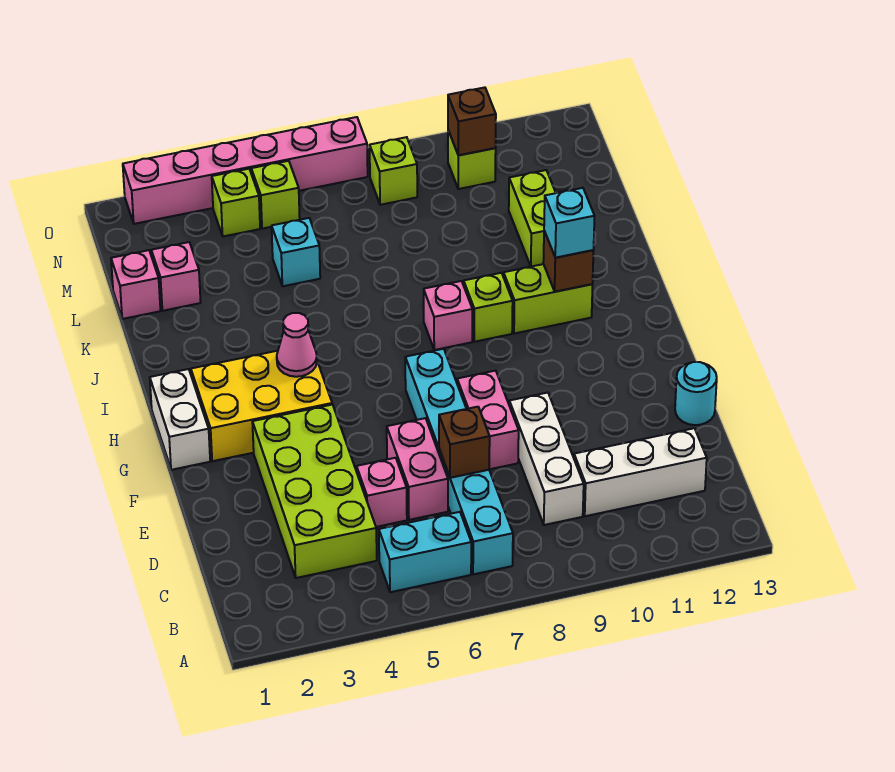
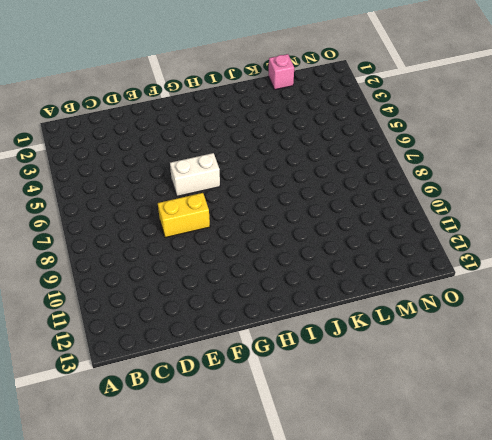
yellow 1x2 brick [158,193,210,238] -> pink 1x2 brick [457,371,519,469]
white 1x2 brick [170,153,220,196] -> white 1x2 brick moved to [150,369,210,470]
none -> cyan 1x2 brick [379,512,471,592]
none -> cyan 1x6 brick [405,349,513,574]
none -> lime 2x4 brick [252,405,377,578]

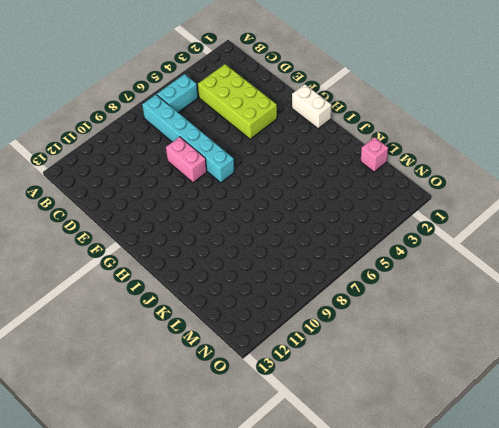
none -> white 1x3 brick [509,393,584,525]
none -> white 1x3 brick [574,428,707,516]
none -> pink 1x1 brick [357,458,407,527]

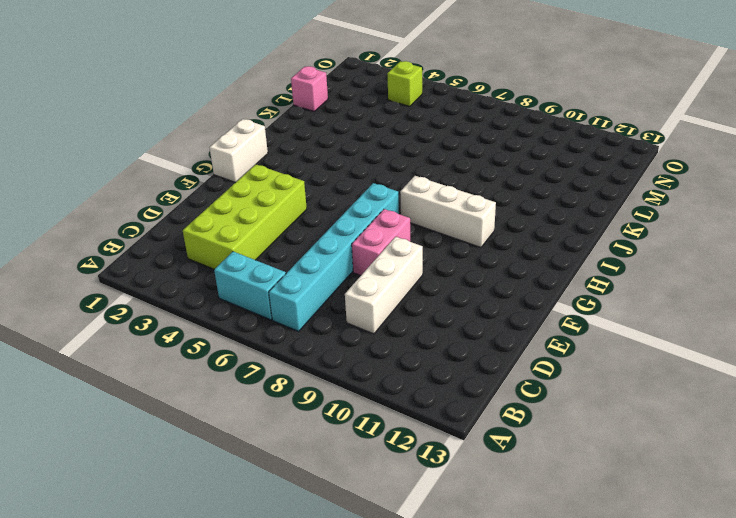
white 1x3 brick [400,176,496,248] -> white 1x3 brick moved to [574,428,707,516]
none -> pink 1x1 brick [357,458,407,527]
none -> pink 1x2 brick [387,418,448,520]
none -> cyan 1x1 round brick [675,362,717,425]

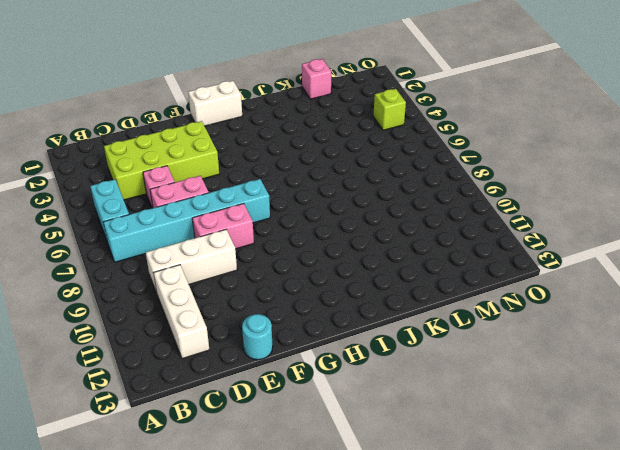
none -> yellow 2x3 brick [191,351,332,461]
none -> pink 1x1 brick [424,281,472,350]
none -> lime 1x1 brick [464,273,513,342]

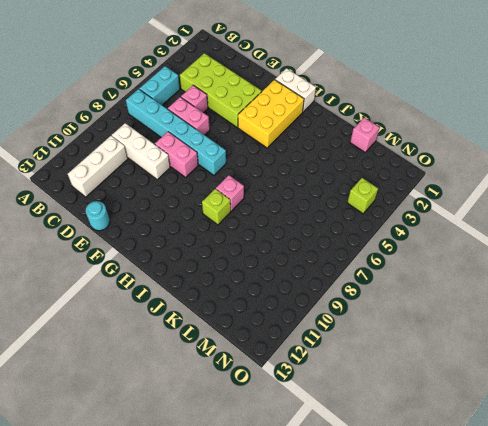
none -> lime 1x2 brick [504,264,593,334]
none -> lime 1x2 brick [509,170,556,267]
none -> pink 1x1 brick [151,242,201,311]

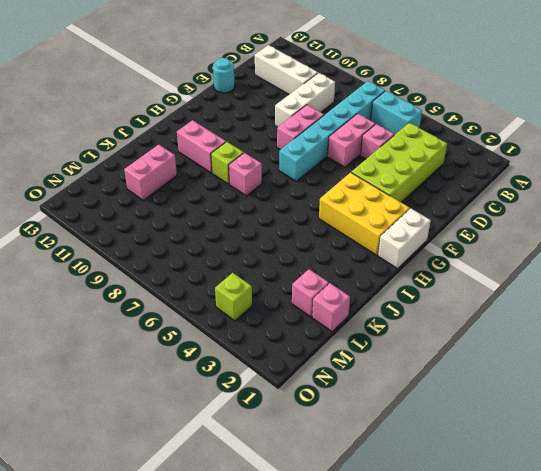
pink 1x2 brick [177,120,226,173] -> lime 1x2 brick [504,264,593,334]
pink 1x2 brick [124,145,177,200] -> lime 1x2 brick [509,170,556,267]
none -> cyan 1x1 brick [272,218,320,286]
none -> lime 1x1 brick [251,161,300,229]
none -> lime 1x1 brick [370,137,417,205]

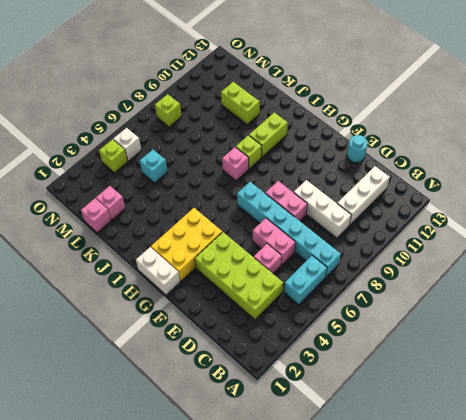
white 1x1 brick [113,128,142,161] -> lime 1x1 brick [251,161,300,229]
none -> lime 1x1 brick [448,131,496,189]
none -> pink 1x6 brick [123,117,368,224]
none -> brown 1x1 brick [439,407,490,478]

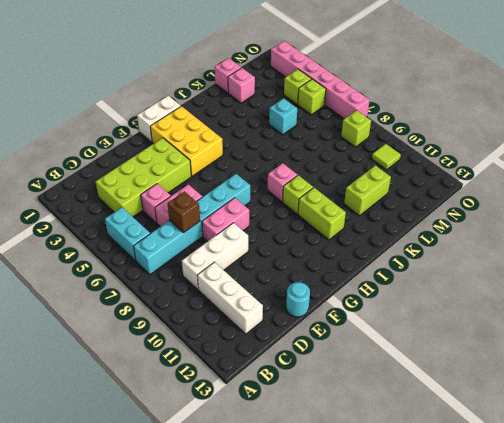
lime 1x1 tile [372,144,401,170] -> lime 1x1 brick [448,131,496,189]
none -> pink 1x1 cone [277,313,317,377]
none -> brown 1x1 brick [543,231,594,292]
none -> brown 1x1 brick [448,87,496,155]

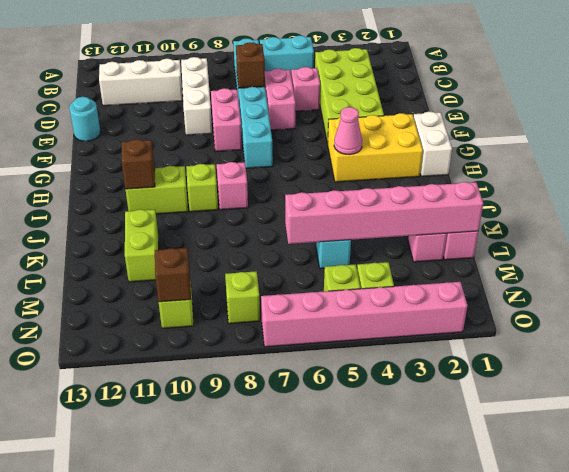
pink 1x6 brick [285,182,483,244] -> none
none -> cyan 1x1 brick [544,188,595,258]

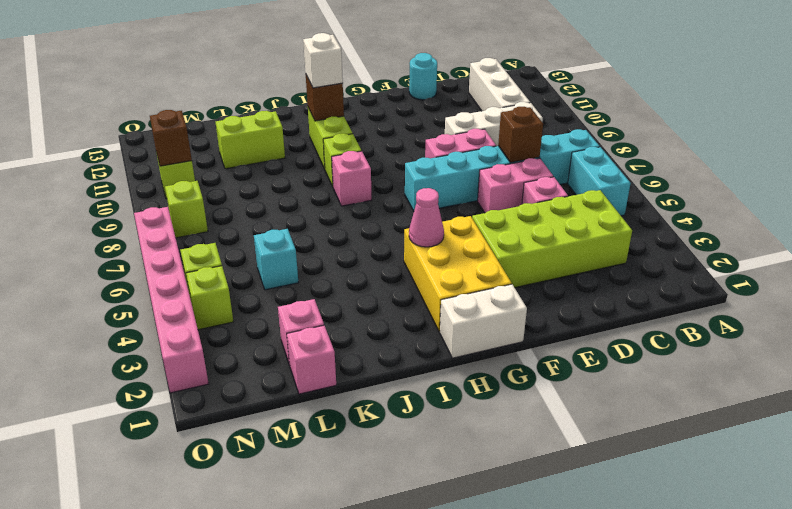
white 1x1 brick [303,33,343,88] -> cyan 1x1 brick [544,188,595,258]

